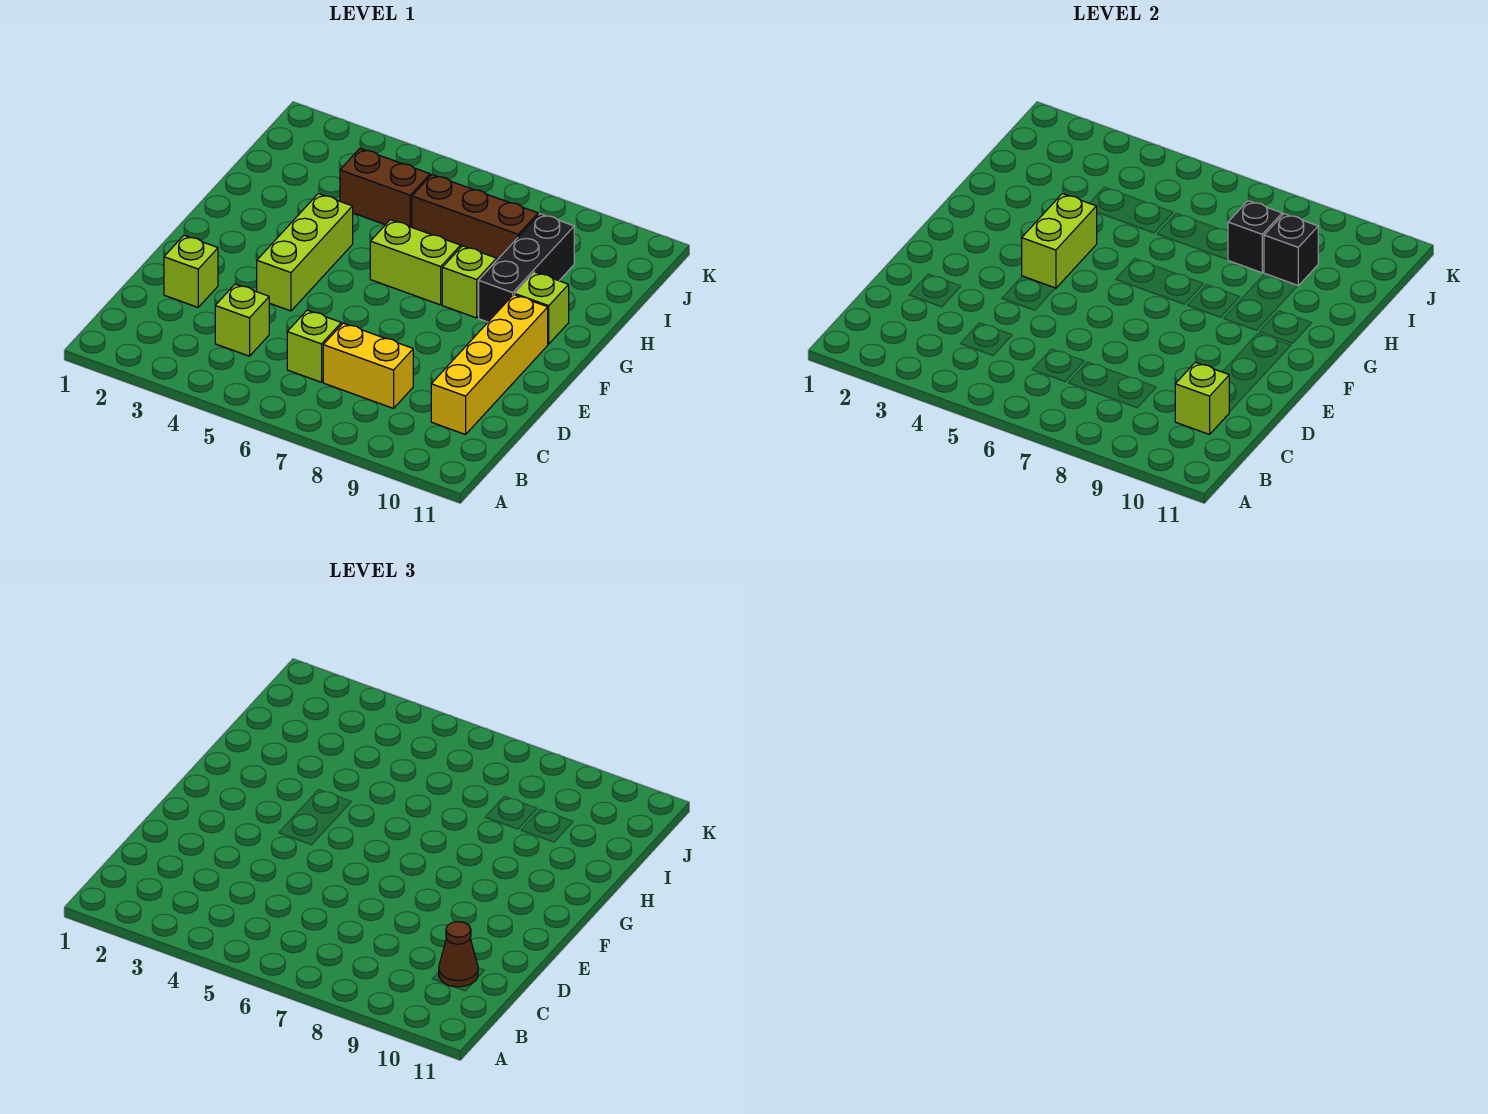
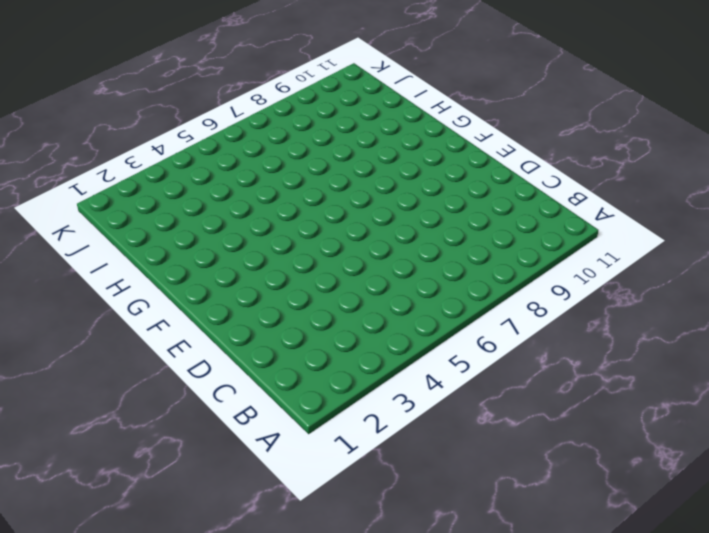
none -> lime 1x1 brick [215,284,269,356]
none -> lime 1x1 brick [287,310,341,382]
none -> yellow 1x2 brick [323,323,413,408]

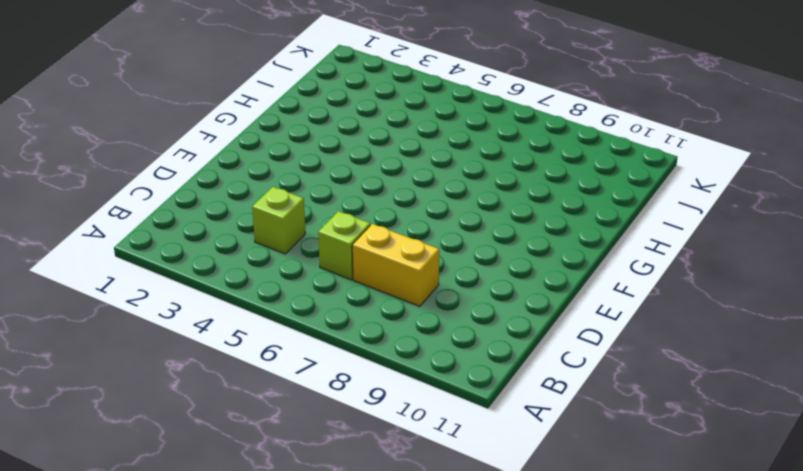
none -> yellow 1x4 brick [431,295,548,435]
none -> lime 1x1 brick [164,235,218,307]
none -> lime 1x3 brick [257,194,353,311]

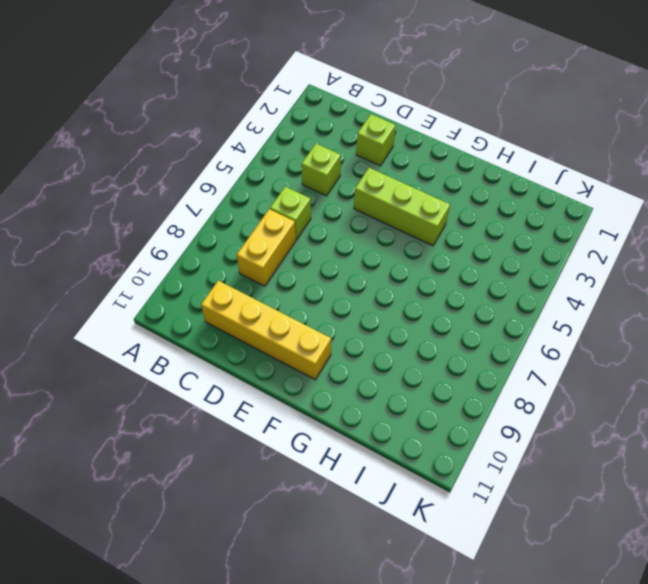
none -> lime 1x2 brick [370,220,461,305]
none -> lime 1x1 brick [442,246,497,318]
none -> black 1x3 brick [479,214,574,322]

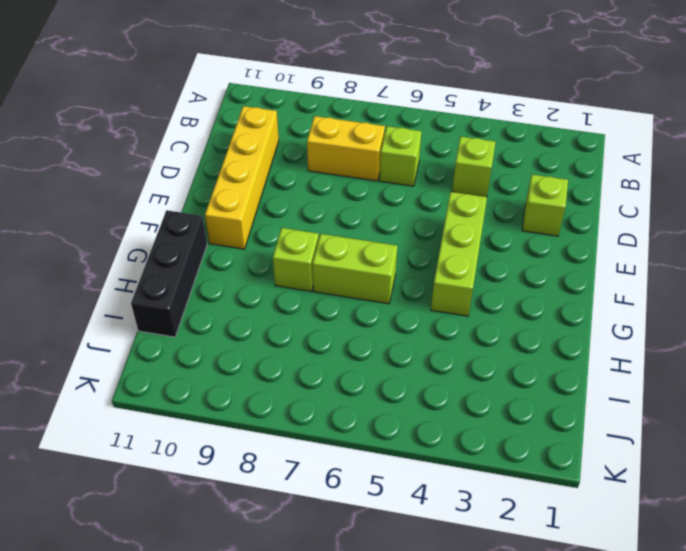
black 1x3 brick [131,210,207,337] -> black 1x3 brick moved to [479,214,574,322]
none -> lime 1x1 brick [515,272,569,344]
none -> brown 1x2 brick [340,149,430,227]
none -> brown 1x3 brick [412,175,538,260]

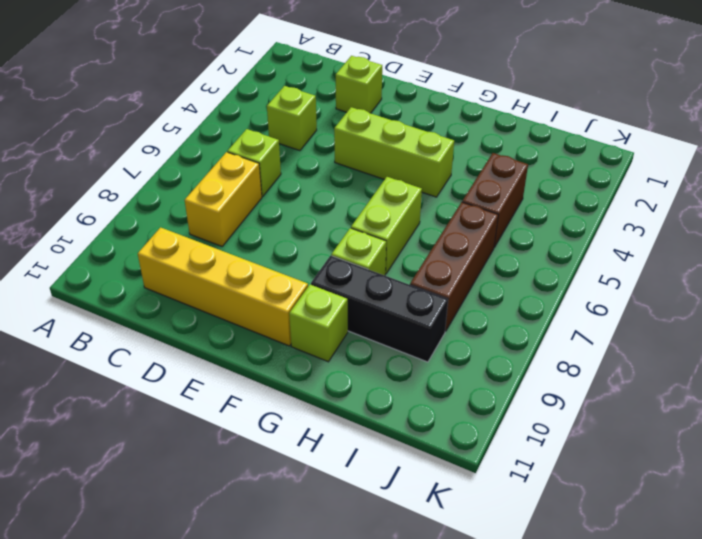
none -> lime 1x1 brick [1175,362,1229,435]
none -> lime 1x2 brick [1022,194,1097,288]
none -> black 1x1 brick [1228,201,1282,273]

